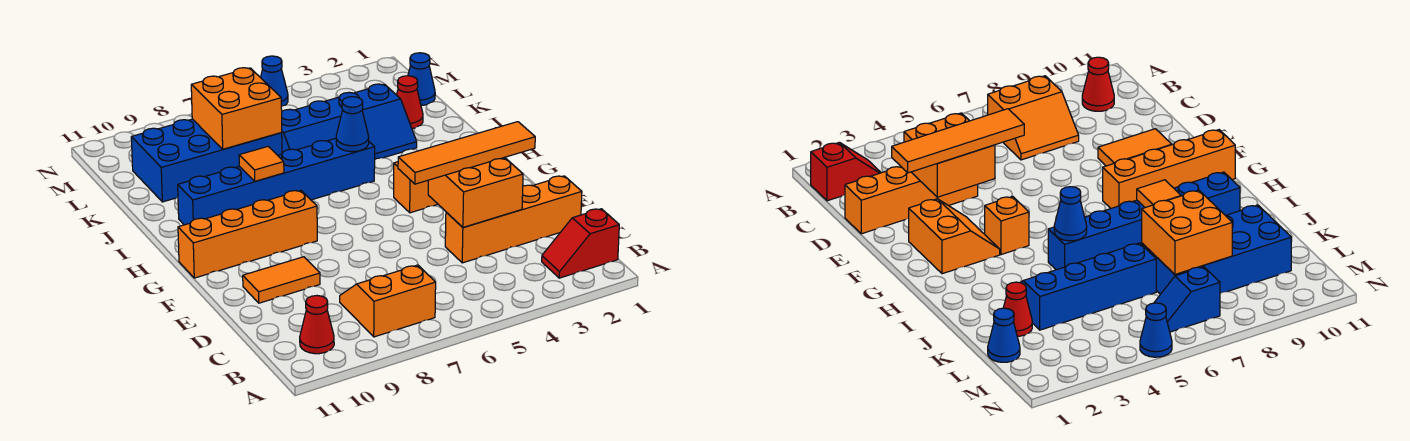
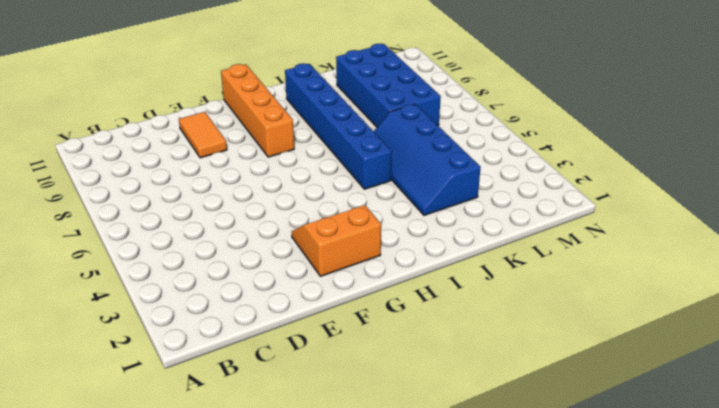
none -> red 1x2 slope [542,209,619,278]
none -> orange 2x2 slope [340,265,436,337]
none -> red 1x1 cone [300,296,334,354]

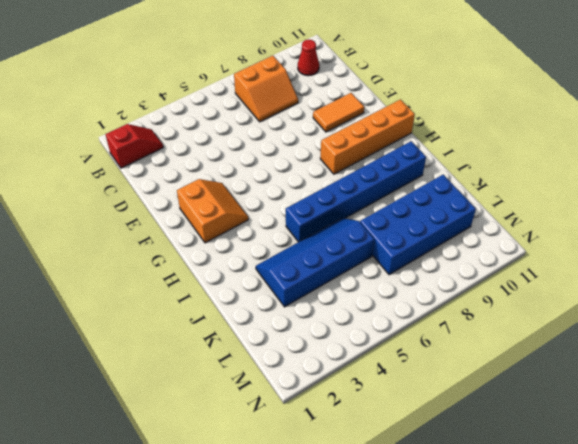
none -> orange 1x4 brick [445,176,582,263]
none -> orange 1x1 brick [394,162,438,213]
none -> red 1x1 cone [397,76,423,129]

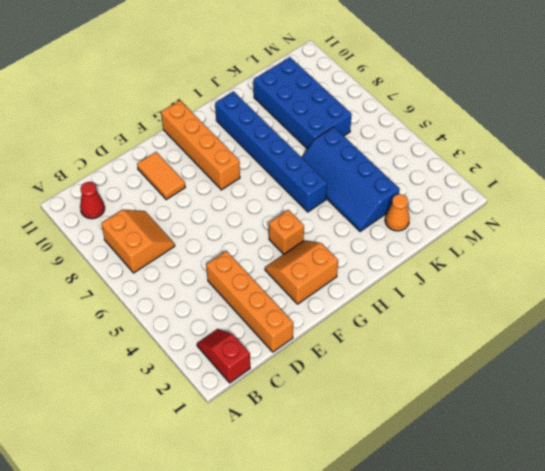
orange 1x1 cone [385,194,410,231] -> red 1x1 cone [397,76,423,129]
none -> blue 1x1 cone [408,53,435,106]
none -> blue 1x2 slope [1154,267,1220,332]
none -> blue 1x1 cone [261,56,288,106]

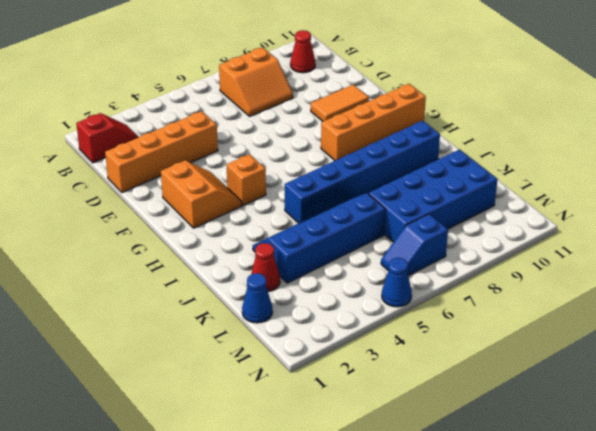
none -> orange 2x2 brick [428,157,523,227]
none -> blue 1x1 cone [336,97,369,152]
none -> orange 1x1 tile [239,147,284,181]

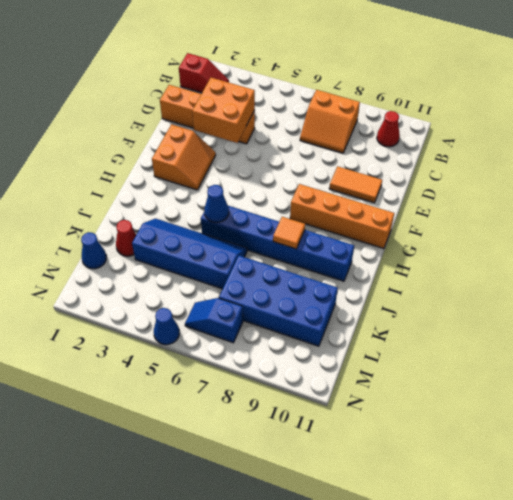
none -> orange 1x1 brick [394,162,438,213]
none -> orange 2x2 brick [191,68,282,149]
none -> orange 1x4 tile [398,122,535,184]

